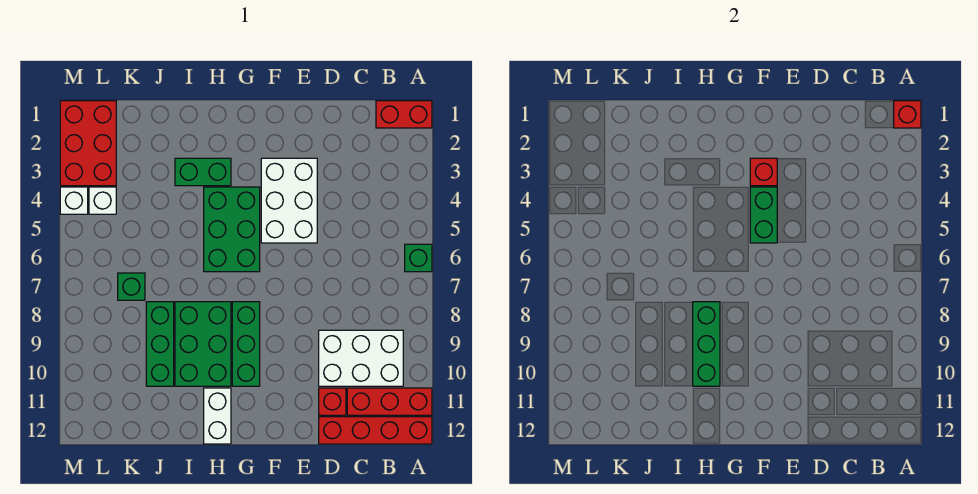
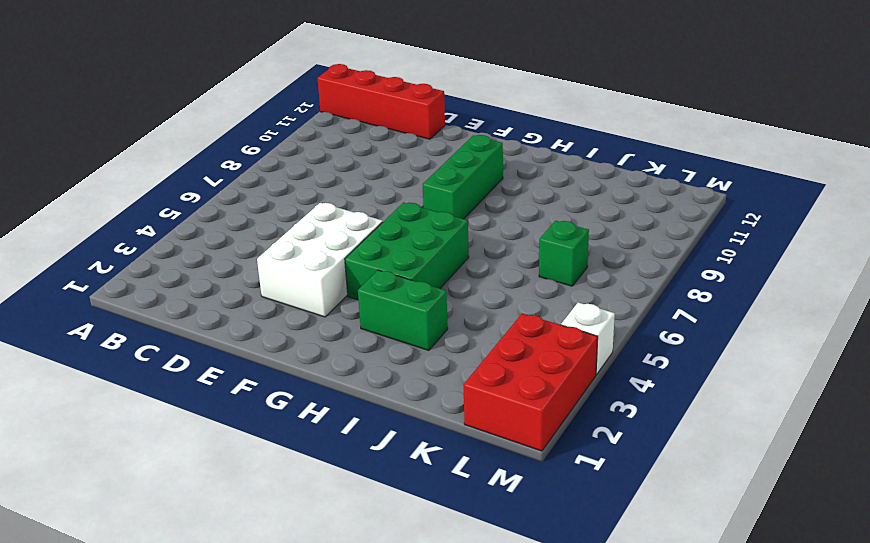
none -> red 1x2 brick [376,101,432,128]
none -> green 1x1 brick [405,244,432,272]
none -> red 1x3 brick [347,388,432,415]

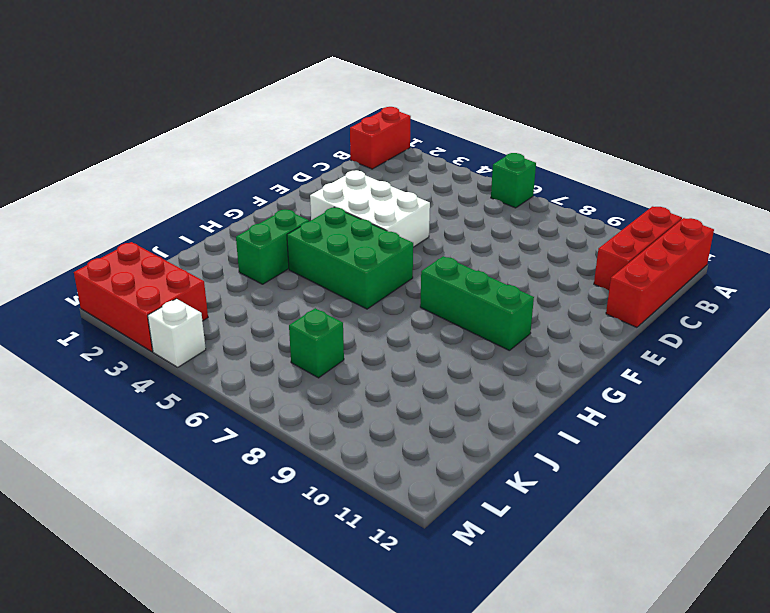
none -> white 2x3 brick [319,330,403,386]
none -> red 1x1 brick [319,388,346,415]
none -> green 2x3 brick [175,302,231,386]

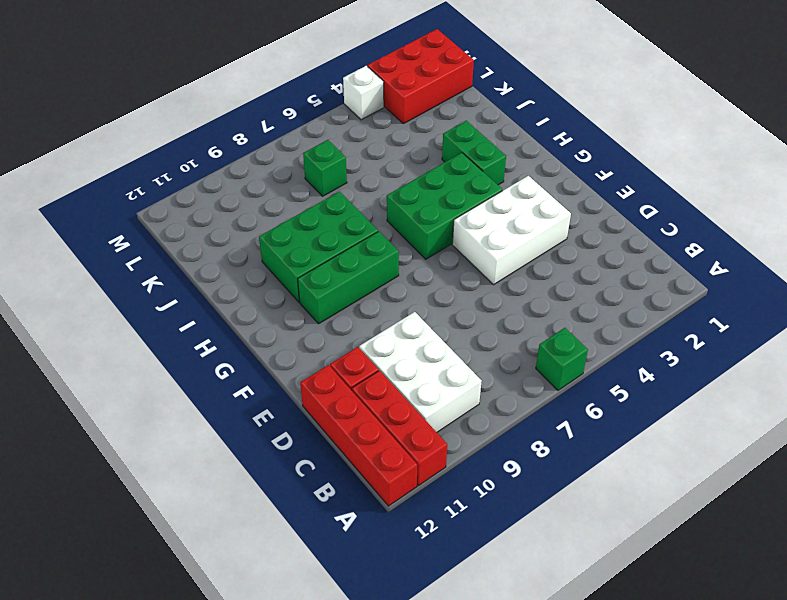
none -> red 1x2 brick [376,101,432,128]
none -> white 1x2 brick [204,388,231,444]
none -> green 1x3 brick [146,302,174,386]

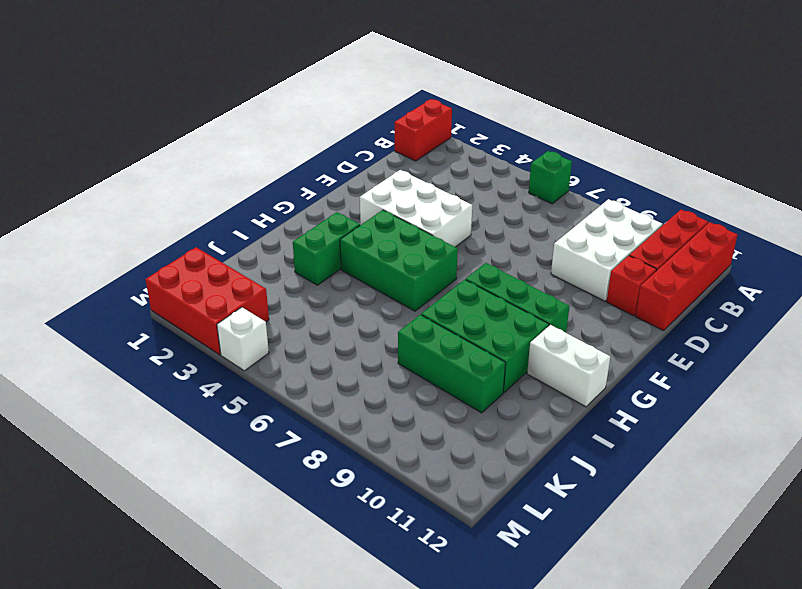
none -> green 1x1 brick [118,273,145,300]
none -> white 1x1 brick [89,187,116,214]
none -> red 1x1 brick [894,101,921,128]

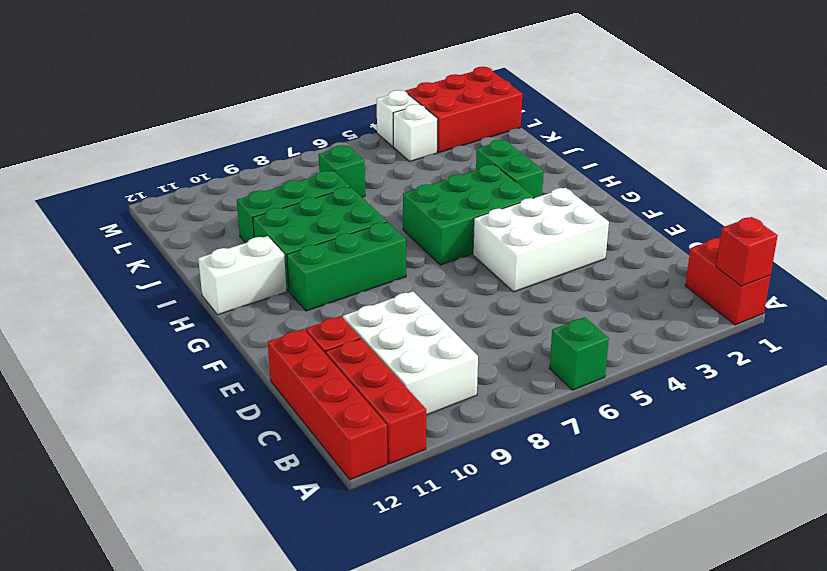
none -> red 1x1 brick [750,158,777,186]
none -> green 1x2 brick [750,187,777,243]
none -> green 1x3 brick [693,302,720,386]

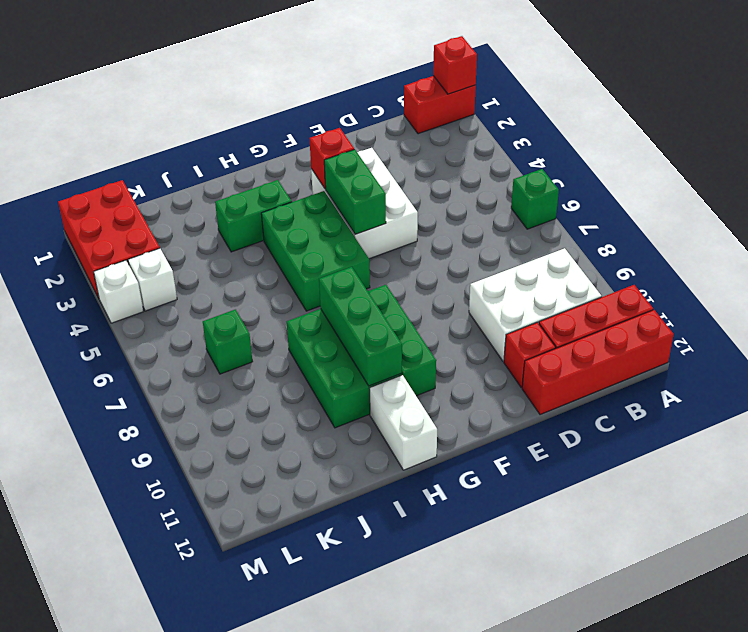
none -> green 1x3 brick [146,302,174,386]

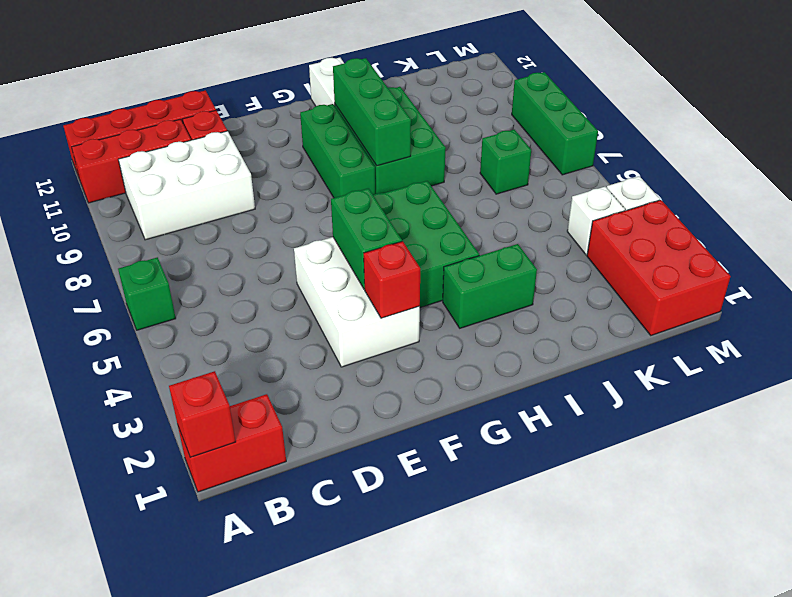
green 1x3 brick [512,72,598,175] -> green 1x3 brick moved to [146,302,174,386]

